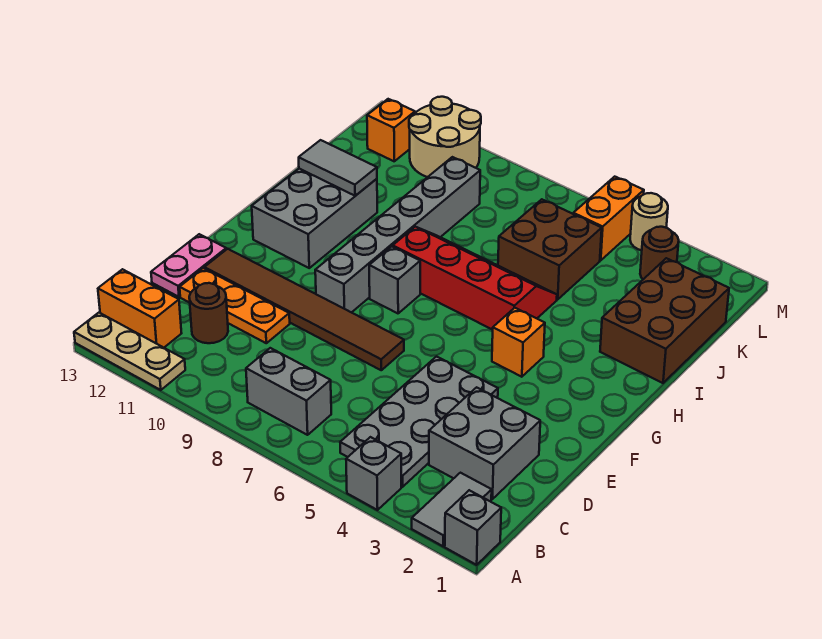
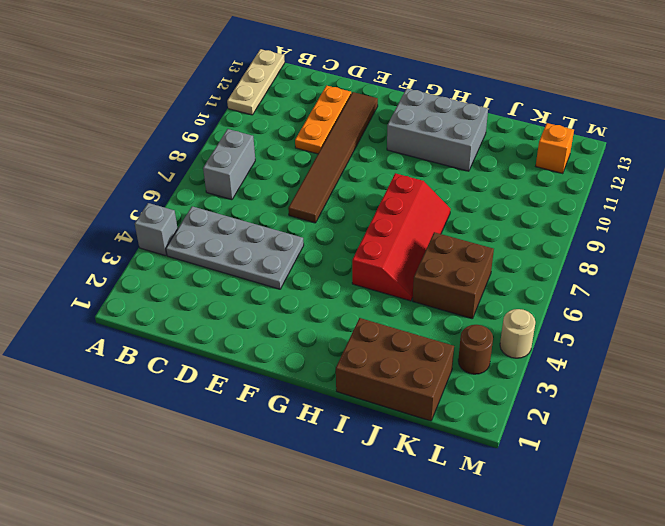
none -> grey 1x1 brick [445,490,501,565]
none -> grey 1x2 tile [412,473,492,546]
none -> orange 1x2 brick [98,269,182,348]

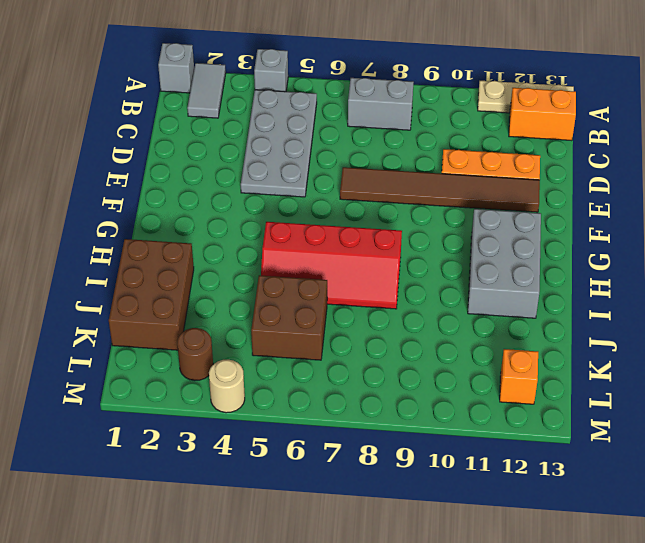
none -> grey 2x2 brick [429,387,540,499]
none -> brown 1x1 round brick [189,283,228,343]
none -> pink 1x2 plate [151,234,226,297]

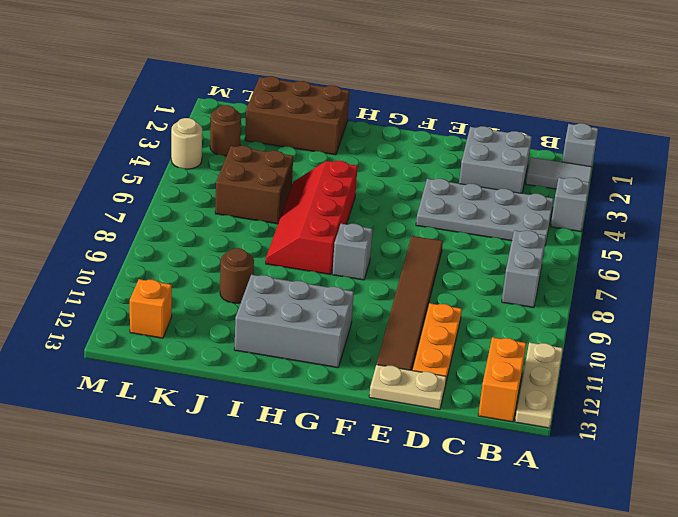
tan 1x2 plate [369,365,446,410] -> pink 1x2 plate [151,234,226,297]
brown 1x1 round brick [220,248,254,303] -> brown 1x1 round brick moved to [189,283,228,343]
none -> grey 1x6 brick [315,157,480,313]
none -> orange 1x1 brick [492,308,545,377]
none -> orange 1x2 brick [573,177,644,260]

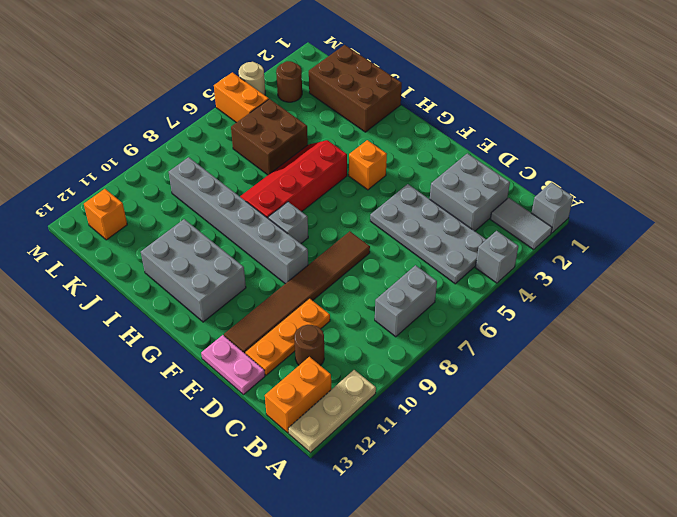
none -> tan 2x2 round brick [409,97,481,177]
none -> grey 1x2 tile [299,140,377,196]

